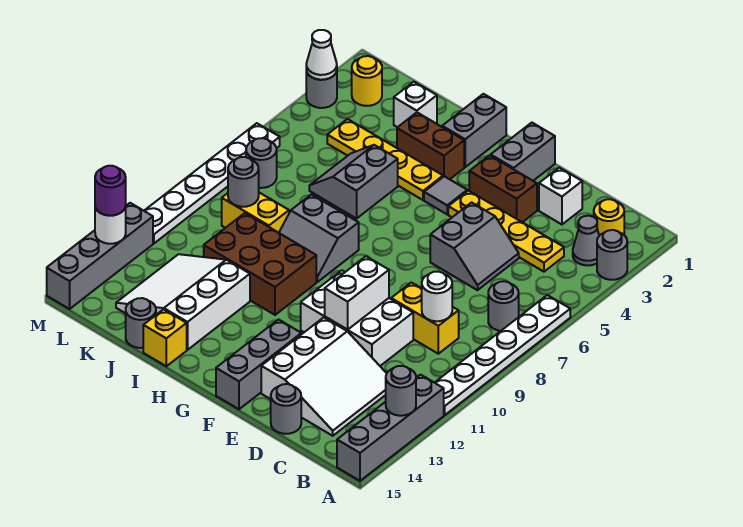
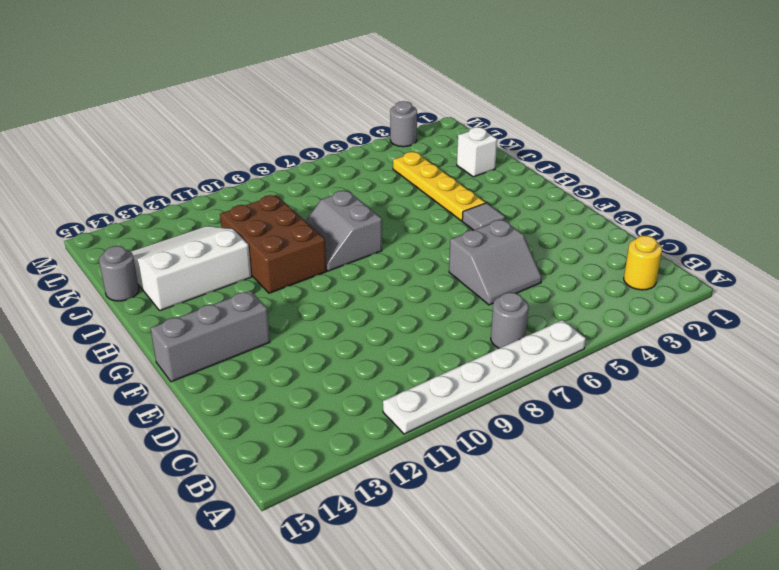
none -> grey 1x1 round brick [597,230,627,280]
none -> grey 1x4 brick [337,375,444,481]
none -> grey 1x1 cone [573,216,599,265]
none -> yellow 1x4 plate [448,191,564,272]

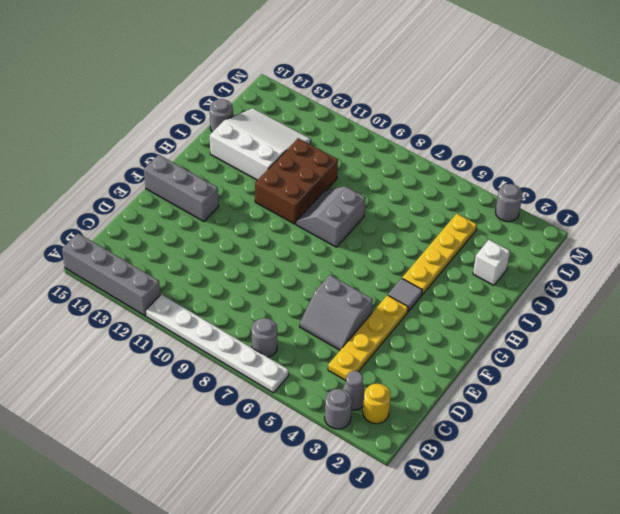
none -> yellow 1x2 brick [391,282,459,354]
none -> white 3x3 slope [261,317,387,436]
none -> white 1x1 brick [539,168,582,224]
none -> white 2x3 brick [301,270,413,366]

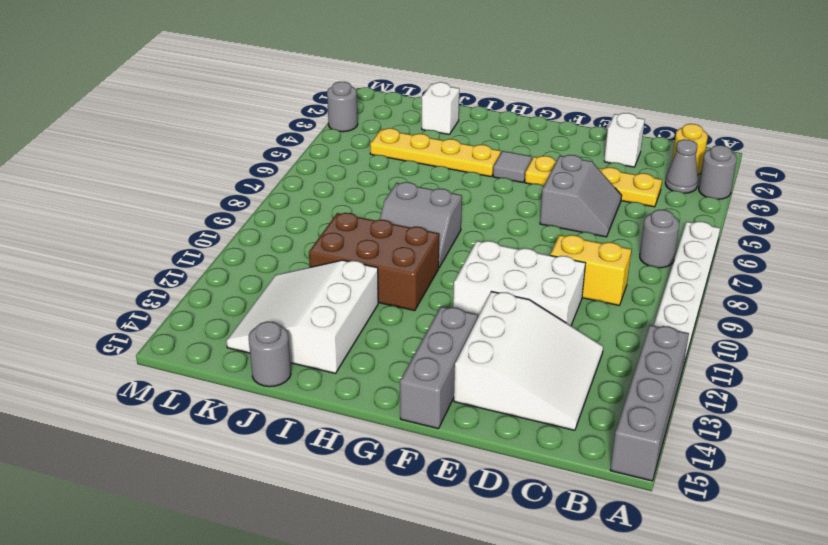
none -> grey 1x1 round brick [271,384,301,434]
none -> brown 1x2 brick [469,155,537,222]
none -> grey 1x2 brick [491,123,555,181]
none -> grey 1x2 brick [442,94,506,167]

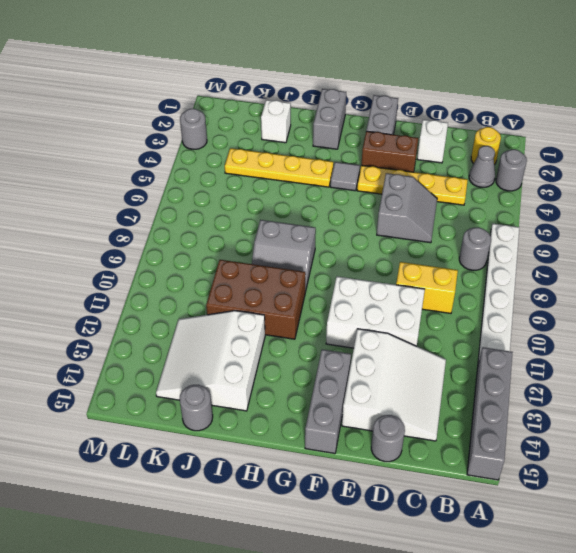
none -> brown 1x2 brick [397,113,464,179]
none -> grey 2x2 slope [309,145,398,219]
none -> yellow 1x1 brick [143,309,187,366]
none -> yellow 1x2 brick [222,193,289,233]

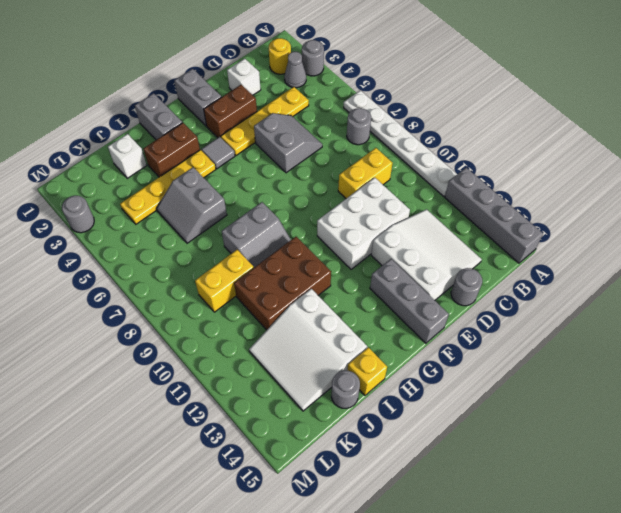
none -> yellow 1x1 round brick [352,56,382,106]
none -> grey 1x1 round brick [246,138,277,188]
none -> white 1x6 plate [144,123,280,243]
none -> grey 1x4 brick [47,203,153,309]

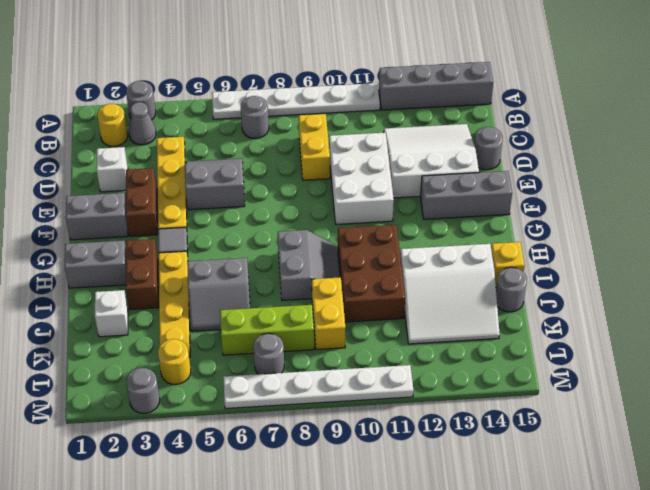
lime 1x3 brick [220,305,314,355] -> none
yellow 1x1 round brick [158,339,191,385] -> yellow 1x1 round brick moved to [352,56,382,106]
none -> grey 1x4 brick [47,203,153,309]
none -> grey 1x1 round brick [386,366,416,416]
none -> white 1x1 round brick [422,272,452,321]
none -> white 1x2 brick [325,256,389,330]

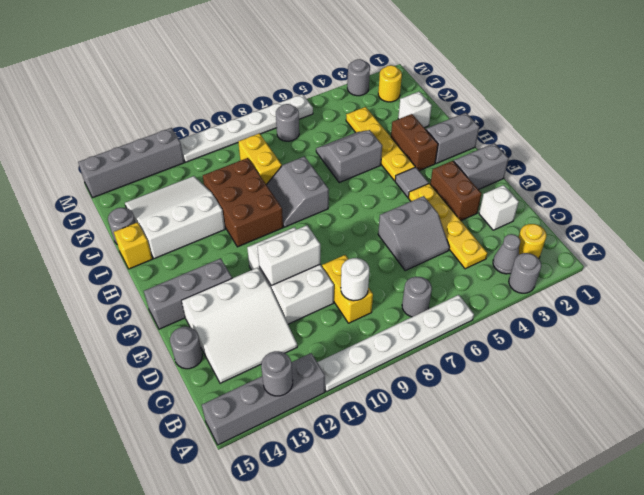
none -> grey 1x1 round brick [228,157,259,207]
none -> white 1x1 cone [306,30,337,80]
none -> white 1x1 round brick [95,207,126,244]
none -> purple 1x1 round brick [95,166,126,215]

